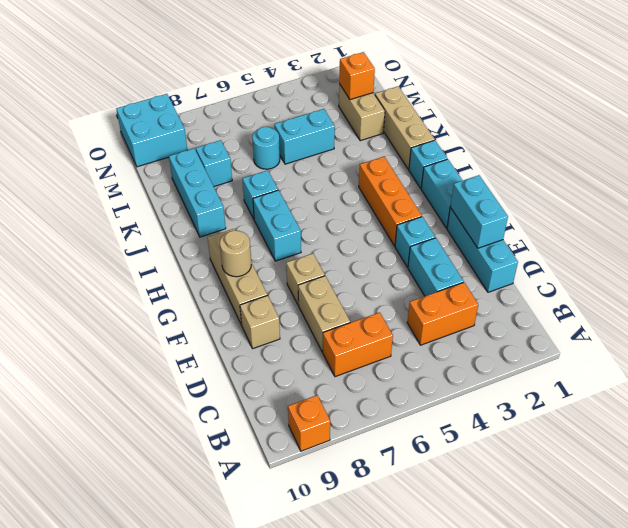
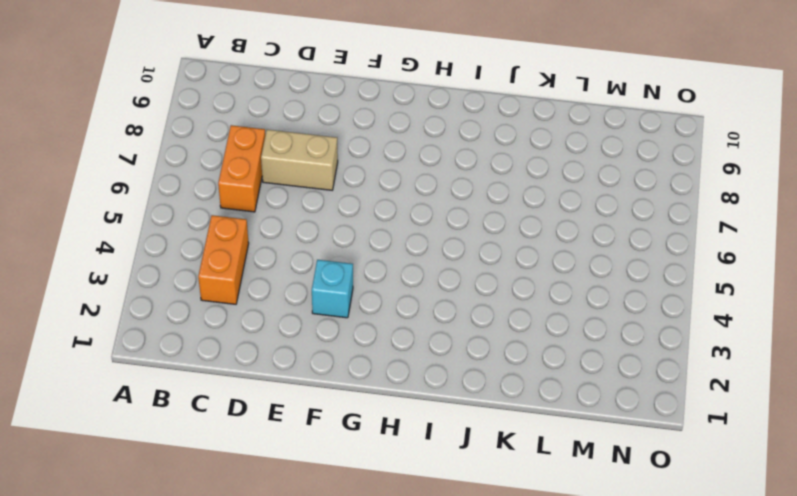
none -> orange 1x1 brick [288,395,330,451]
none -> cyan 1x3 brick [447,208,518,292]
none -> cyan 1x2 brick [408,238,464,296]

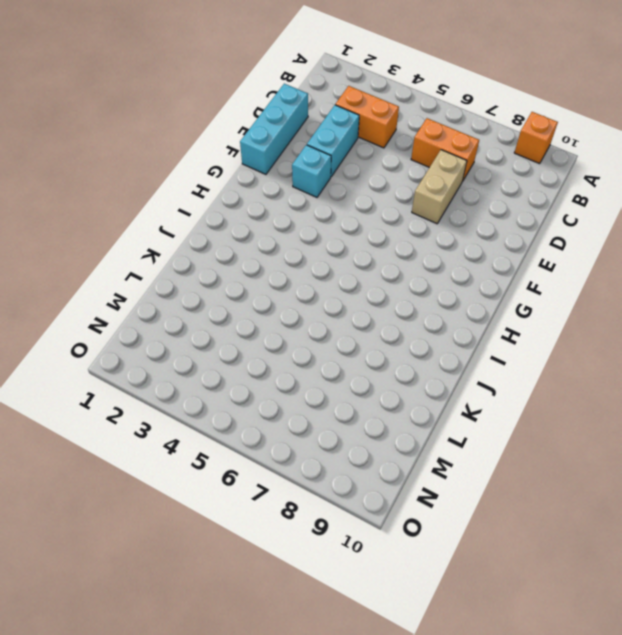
none -> tan 1x1 brick [240,295,280,349]
none -> tan 1x1 brick [286,254,325,305]
none -> tan 1x3 brick [208,229,267,325]

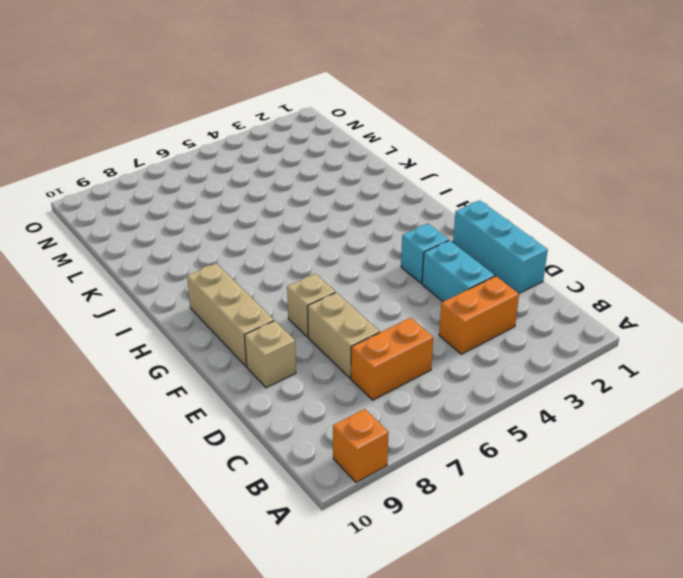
none -> cyan 1x2 brick [421,159,463,228]
none -> orange 1x3 brick [359,157,422,246]
none -> cyan 1x2 brick [253,190,301,261]

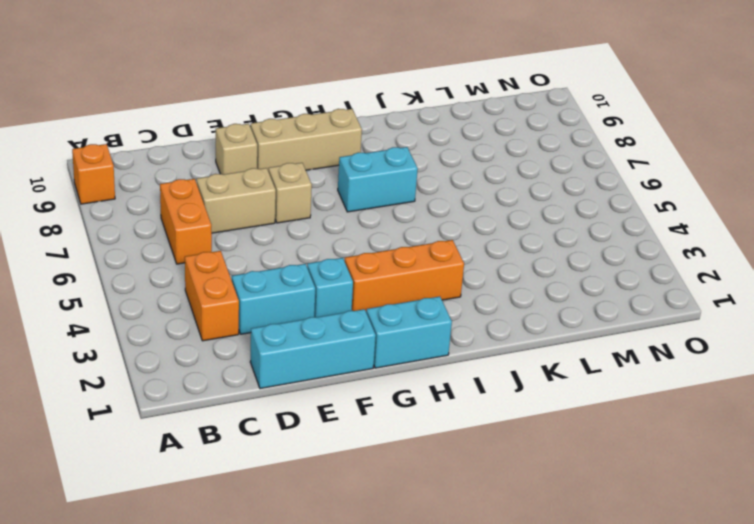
none -> cyan 1x1 brick [409,140,447,188]
none -> tan 1x3 brick [375,87,434,169]
none -> cyan 1x1 brick [242,170,278,219]

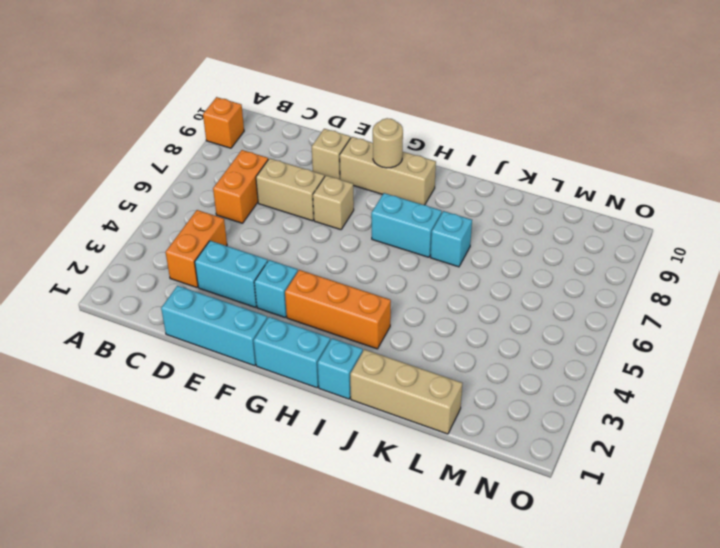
none -> cyan 1x3 brick [169,148,226,237]
none -> tan 1x2 brick [339,84,385,141]
none -> cyan 1x2 brick [274,109,335,164]

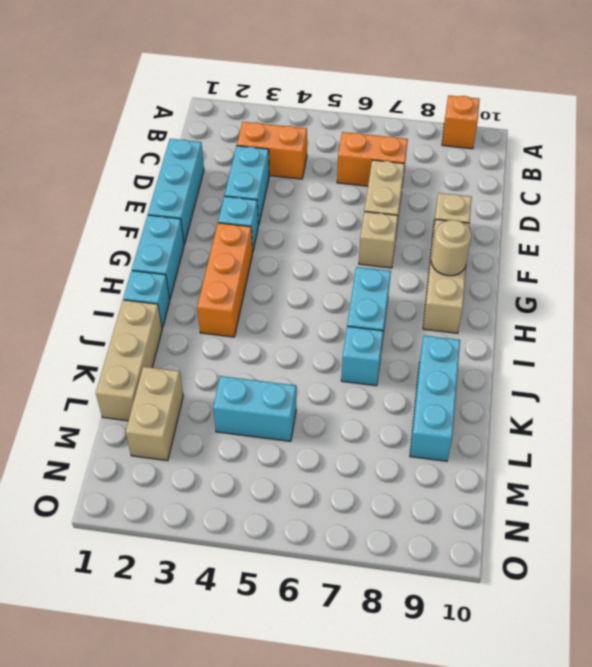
none -> cyan 1x1 round brick [252,127,280,169]
none -> cyan 1x1 brick [196,140,232,186]
none -> cyan 2x2 brick [117,94,187,167]

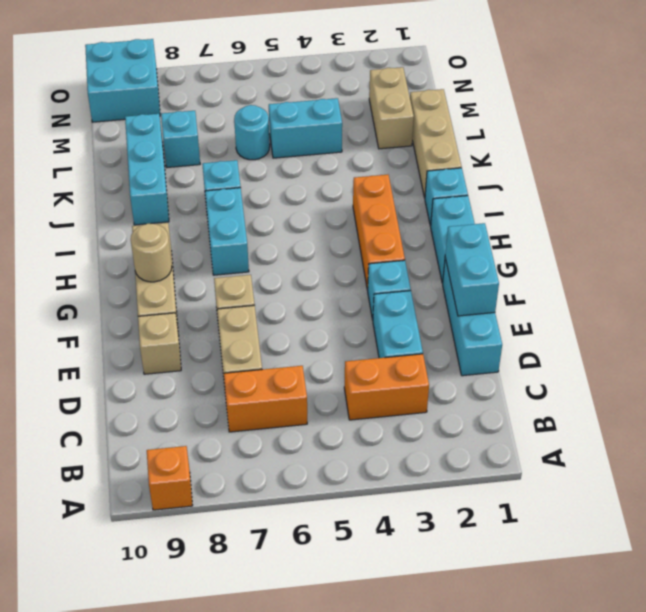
none -> orange 1x1 brick [339,52,375,100]

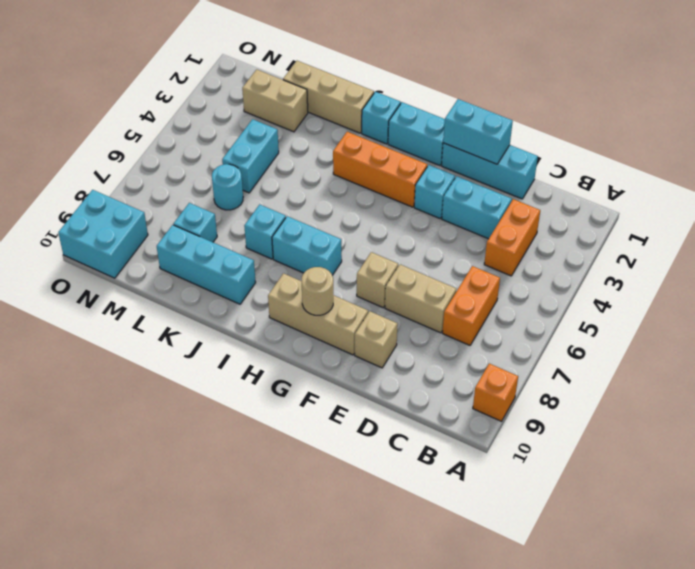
none -> orange 1x1 brick [339,52,375,100]

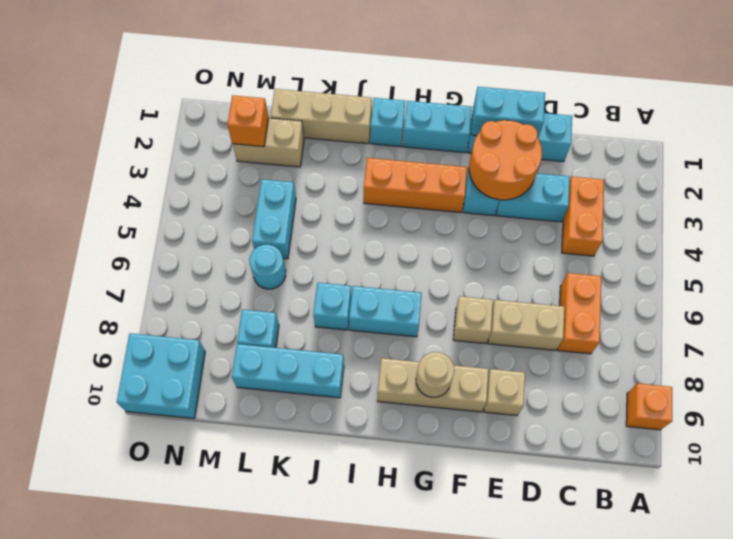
orange 2x2 round brick [469,120,542,200] -> none

